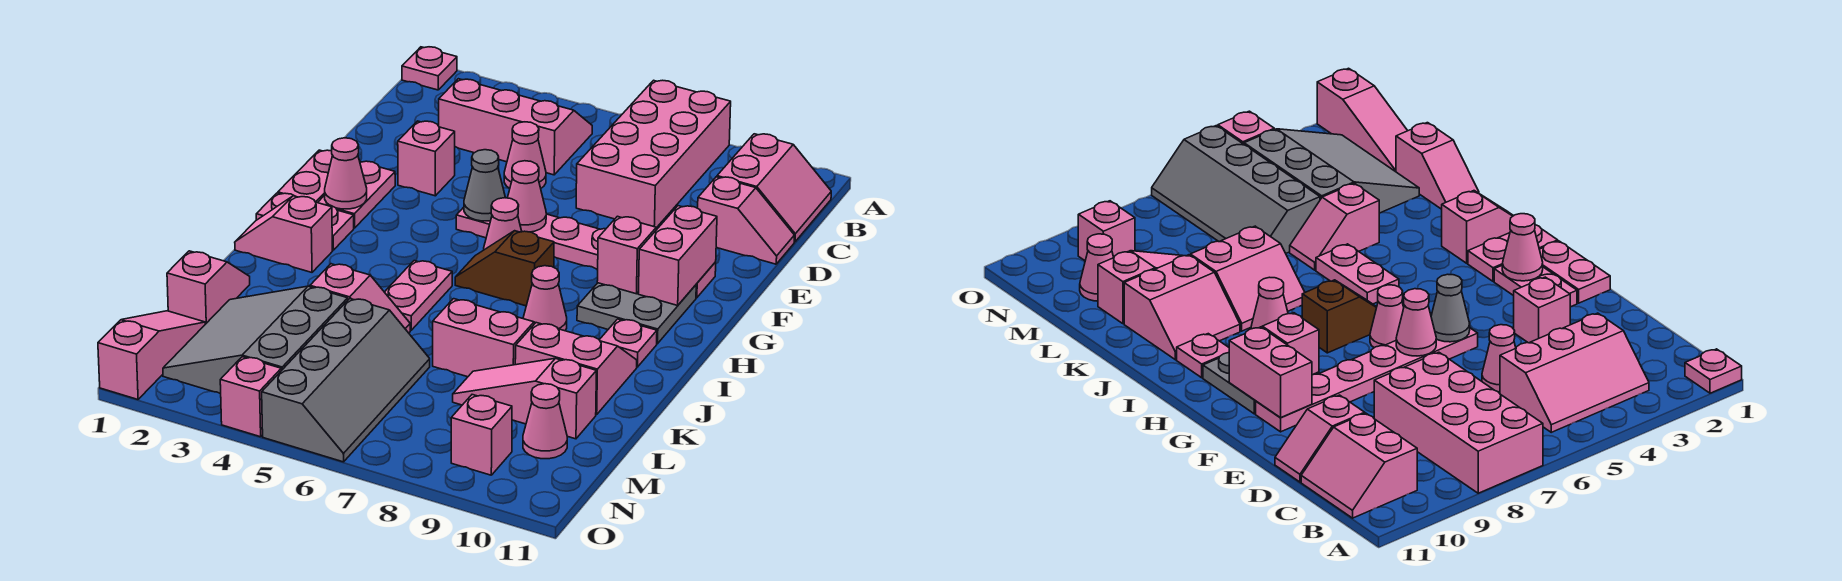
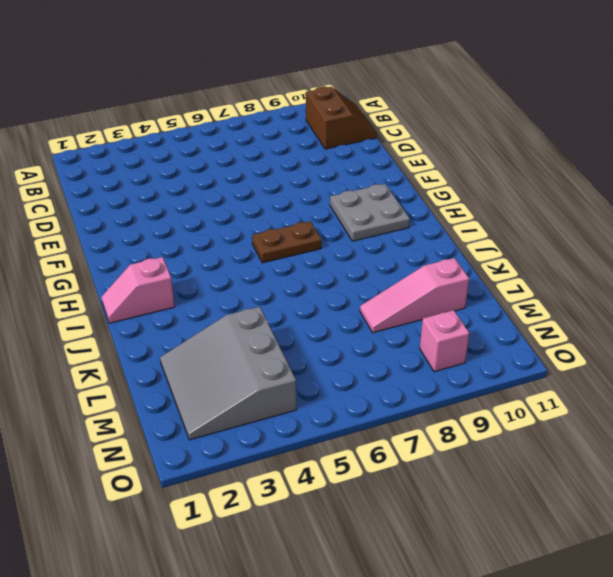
brown 2x2 slope [306,86,377,149] -> pink 2x2 slope [717,134,831,242]
brown 1x2 plate [252,221,321,263] -> brown 1x2 slope [455,231,554,306]
none -> pink 1x1 plate [402,47,457,90]
none -> pink 2x4 brick [576,80,731,228]
none -> pink 2x3 slope [439,79,592,175]
none -> pink 1x1 cone [504,122,546,188]

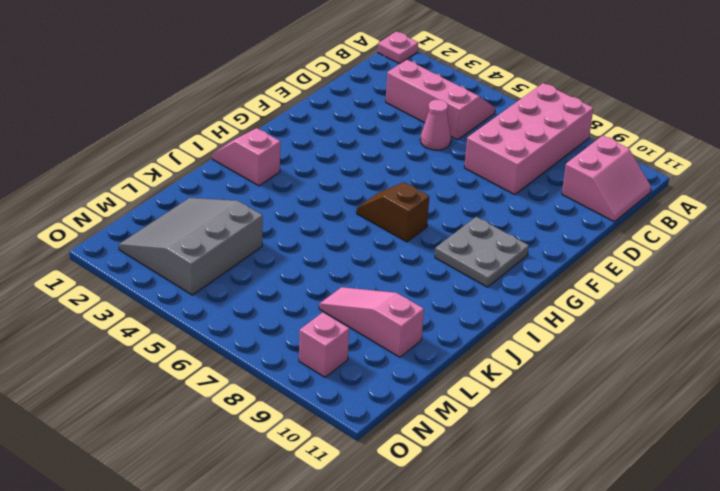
none -> pink 1x2 slope [698,177,794,264]
none -> pink 1x1 brick [398,121,455,196]
none -> pink 1x2 plate [278,150,333,203]
none -> pink 1x2 plate [318,161,395,228]

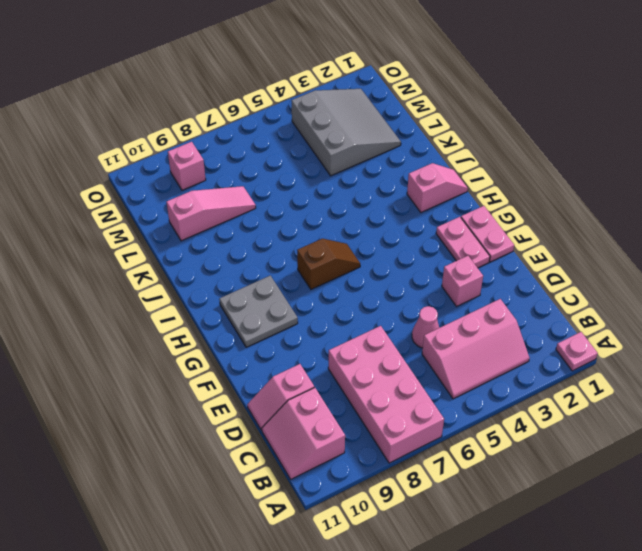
none -> pink 1x6 plate [456,207,716,298]
none -> pink 1x1 cone [484,198,522,250]
none -> pink 1x2 plate [256,193,354,250]
none -> pink 1x2 plate [385,261,452,330]

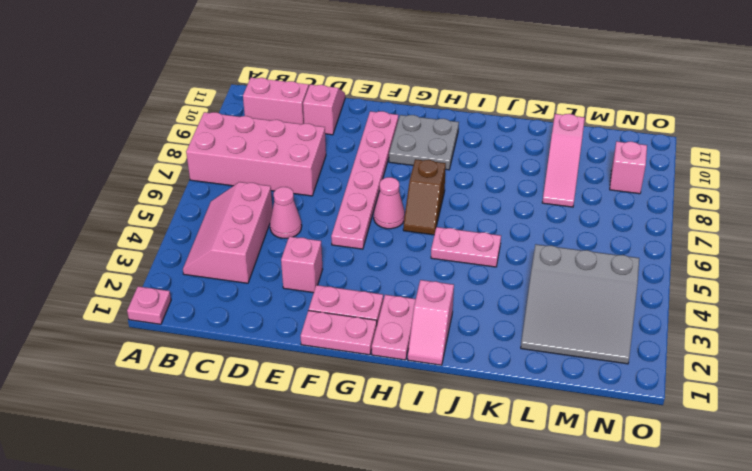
none -> pink 1x1 cone [523,266,567,331]
none -> pink 1x1 plate [600,319,657,367]
none -> pink 2x2 slope [433,299,535,377]
none -> pink 2x2 slope [515,323,637,415]

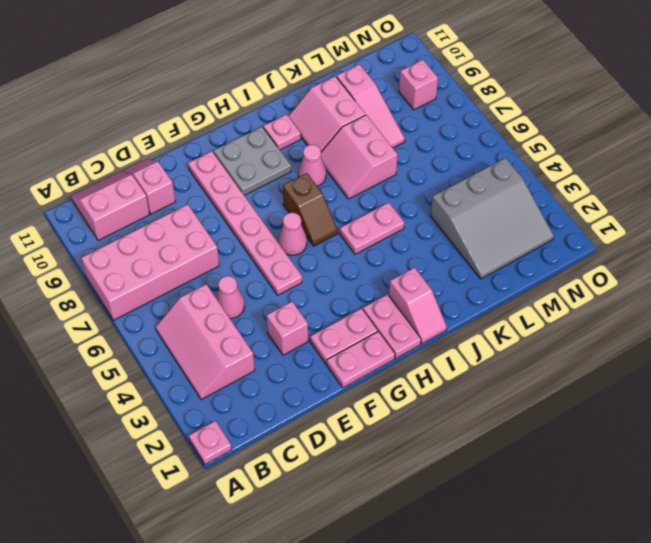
none -> pink 1x2 slope [167,251,250,324]
none -> pink 1x2 slope [310,264,410,333]
none -> grey 2x4 slope [262,299,430,462]
none -> pink 1x3 slope [98,311,205,399]

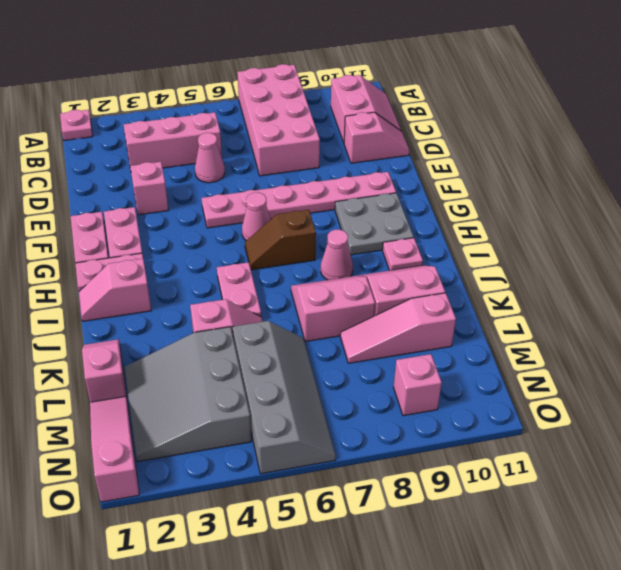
none -> pink 1x1 cone [523,384,567,459]
none -> pink 1x1 brick [220,357,281,437]
none -> grey 1x1 cone [464,150,505,221]
none -> pink 1x1 cone [508,161,546,232]

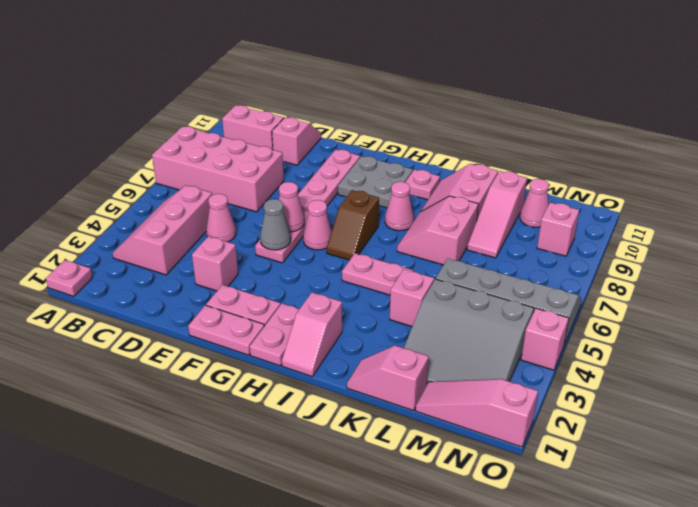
none -> pink 1x2 brick [638,206,717,305]
none -> pink 1x1 cone [325,138,367,209]
none -> pink 1x1 brick [597,216,656,294]

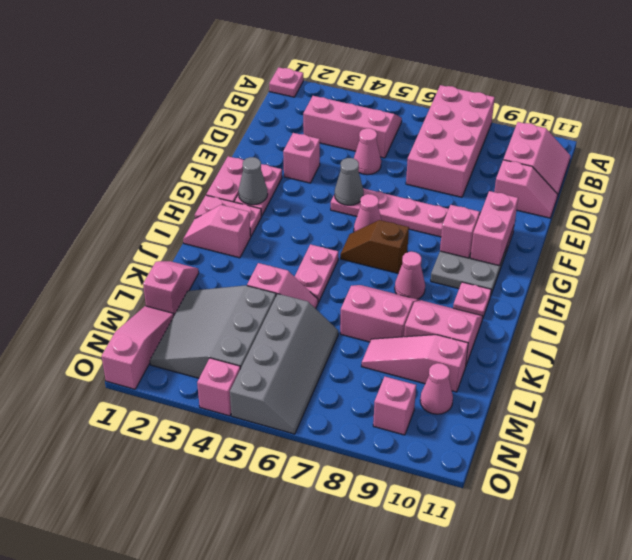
grey 1x1 cone [238,157,268,205] -> pink 1x1 cone [325,138,367,209]
none -> pink 1x1 cone [508,161,546,232]

